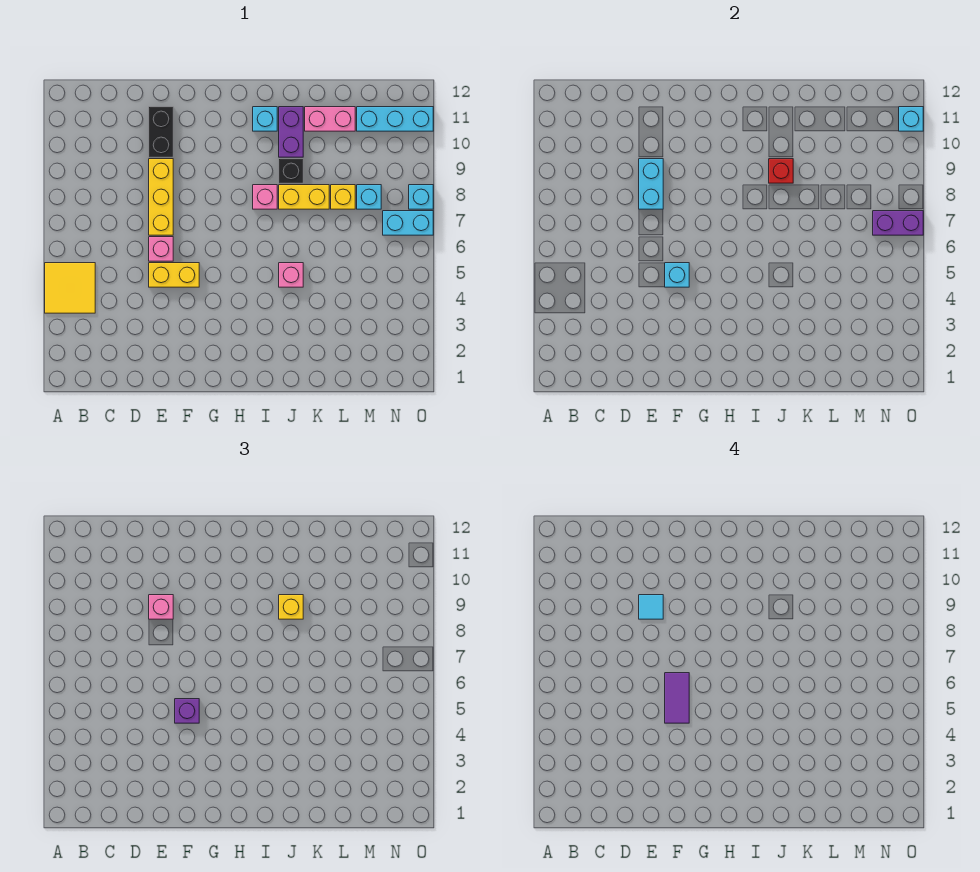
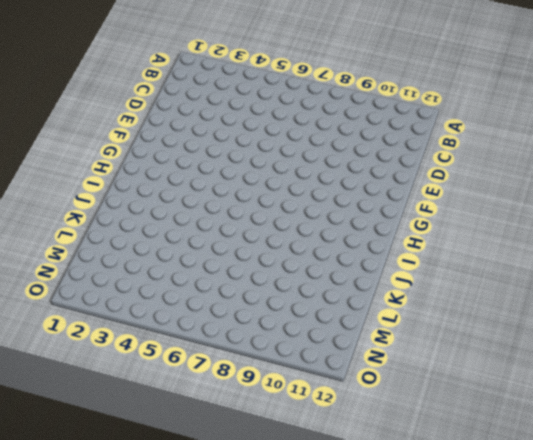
none -> yellow 2x2 tile [45,263,95,313]
none -> yellow 1x2 brick [149,263,199,287]
none -> pink 1x1 brick [149,237,173,261]

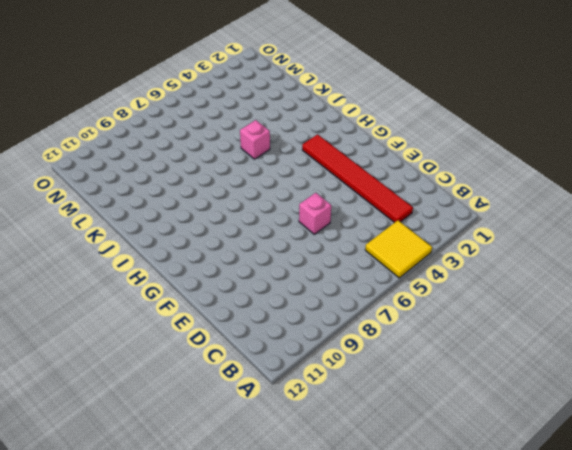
red 1x6 tile [302,134,413,223] -> none
none -> yellow 1x2 brick [149,263,199,287]
none -> yellow 1x3 brick [149,159,173,235]
none -> black 1x2 brick [149,107,173,157]

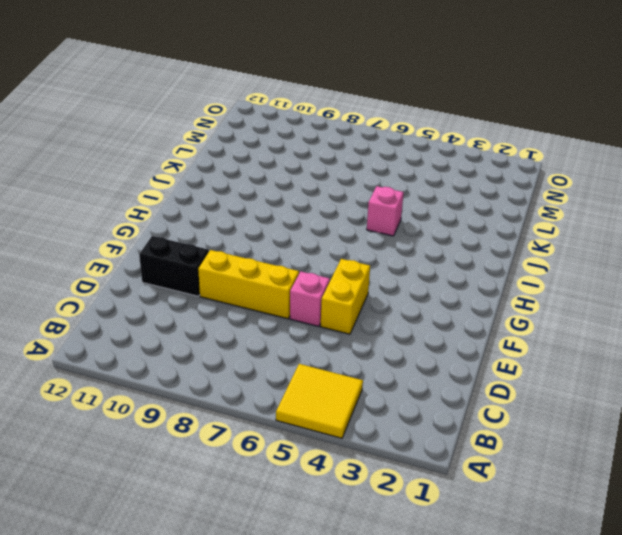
none -> pink 1x1 brick [253,185,277,209]
none -> cyan 1x1 brick [253,107,277,131]
none -> yellow 1x2 brick [279,185,329,209]

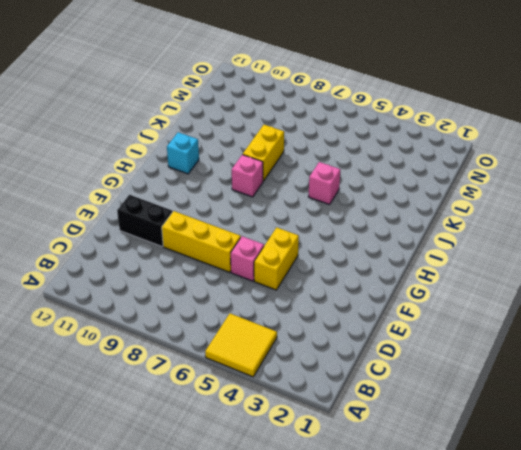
none -> black 1x1 brick [279,159,303,183]
none -> purple 1x2 brick [279,107,303,157]
none -> pink 1x2 brick [305,107,355,131]

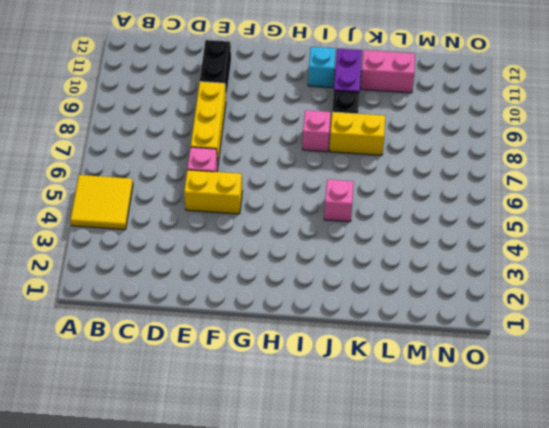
none -> yellow 1x1 brick [331,185,355,209]
none -> cyan 1x1 brick [357,185,381,209]
none -> cyan 1x3 brick [357,107,433,131]

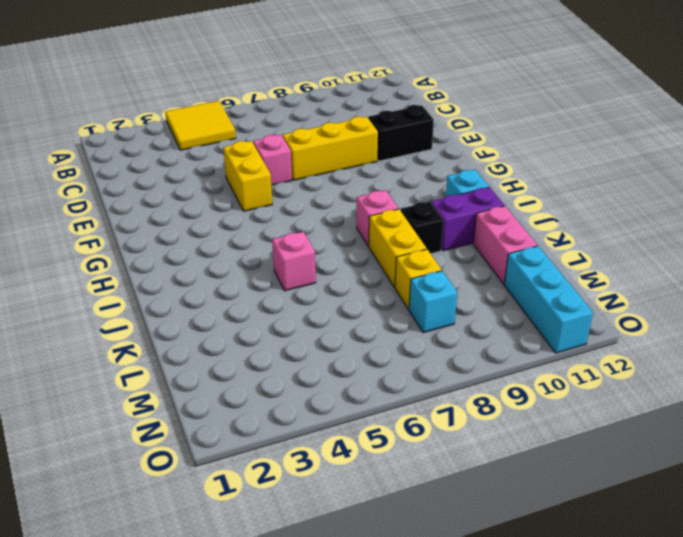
none -> cyan 1x2 brick [383,211,433,235]
none -> cyan 1x1 brick [409,185,433,209]
none -> cyan 1x2 brick [639,159,663,209]

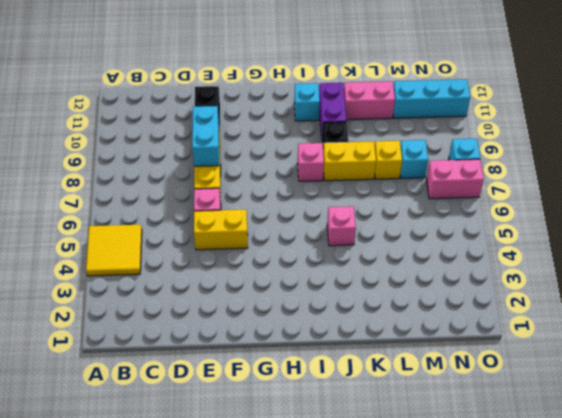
pink 1x2 brick [426,159,484,199] -> cyan 1x2 brick [383,211,433,235]
none -> cyan 1x1 brick [665,263,689,287]
none -> red 1x1 brick [769,159,793,183]
none -> purple 1x2 brick [873,211,923,235]

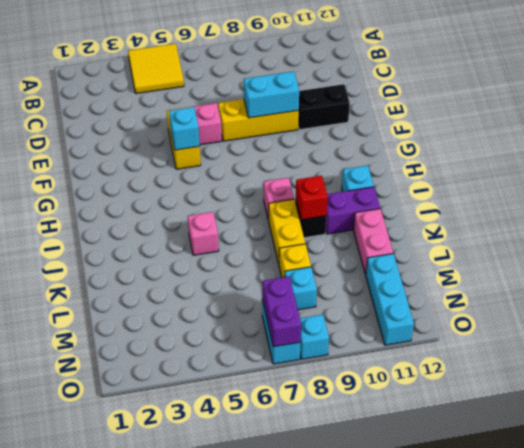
none -> cyan 1x1 brick [899,107,923,131]
none -> pink 1x1 brick [149,595,173,619]
none -> purple 1x1 brick [175,699,199,723]

